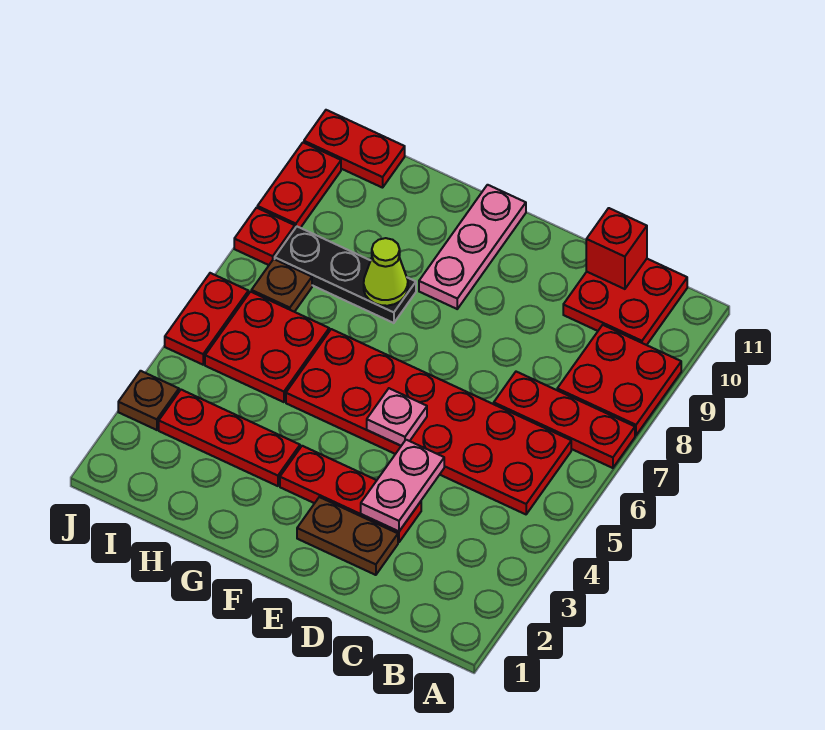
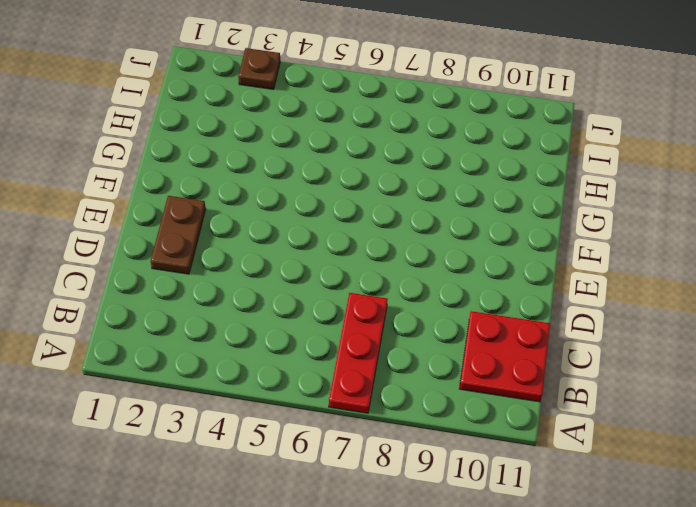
none -> red 2x2 plate [557,325,681,435]
none -> red 2x6 plate [286,329,571,514]
none -> red 1x3 plate [280,446,421,542]

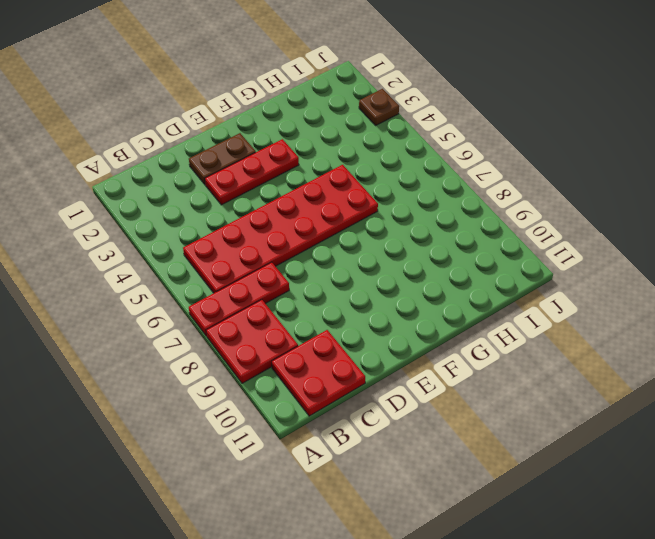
none -> pink 1x3 plate [419,185,526,309]
none -> red 1x3 plate [159,390,300,486]
none -> black 1x3 plate [275,227,416,323]

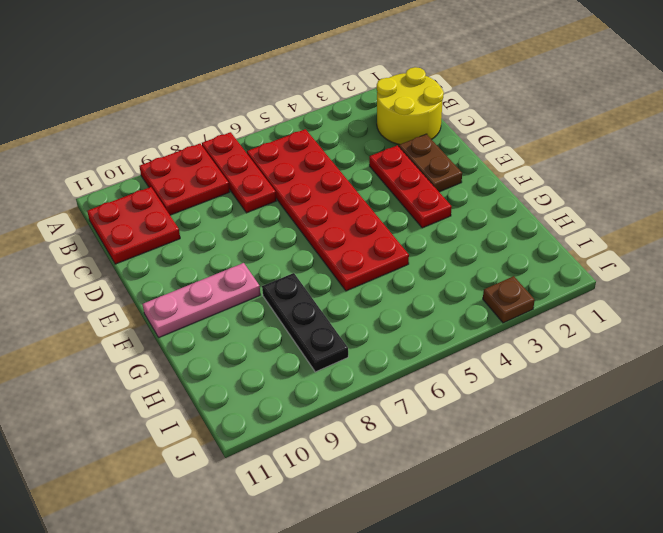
yellow 2x2 round brick [377,67,444,144] -> none
none -> red 1x3 plate [159,390,300,486]
none -> red 2x2 plate [205,292,329,402]
none -> brown 1x1 plate [251,259,312,312]

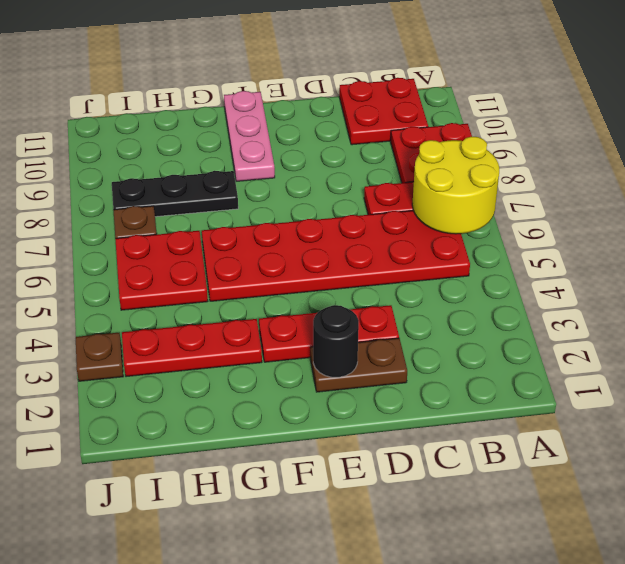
yellow 2x2 round brick [412,137,499,234] -> none
black 1x1 round brick [313,305,359,377] -> none
none -> red 1x2 plate [304,110,405,188]
none -> red 1x2 plate [165,273,248,365]
none -> red 1x1 plate [234,208,295,265]

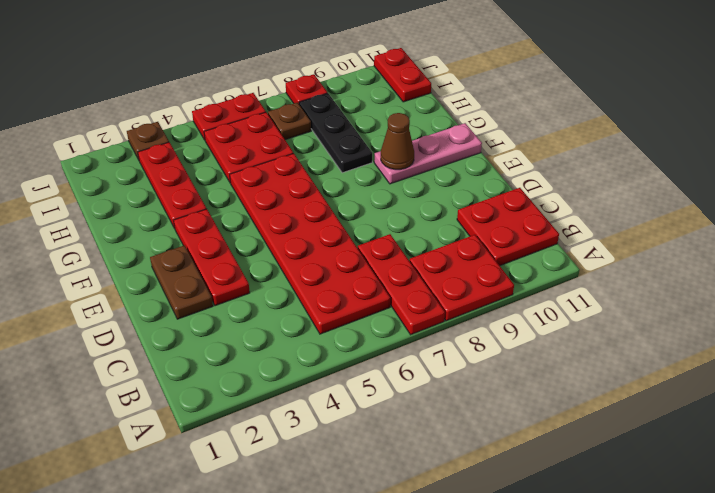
brown 1x1 cone [381,113,414,170] -> none
none -> red 1x2 plate [257,143,341,228]
none -> red 1x1 brick [586,208,647,289]
none -> pink 1x2 plate [361,440,444,531]

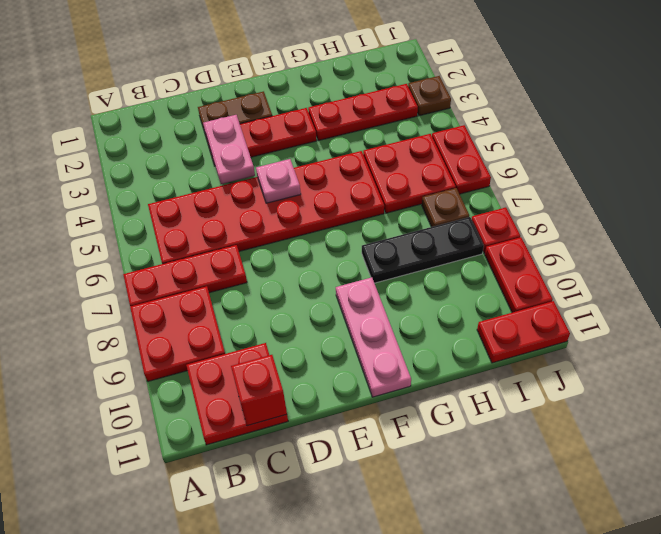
none -> lime 1x1 cone [364,238,408,306]

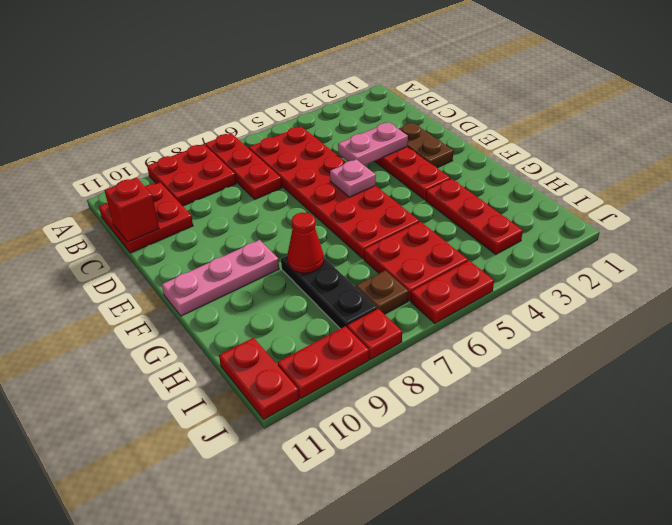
red 1x1 cone [287,212,324,273] -> lime 1x1 cone [364,238,408,306]
none -> brown 1x1 plate [118,371,179,430]

